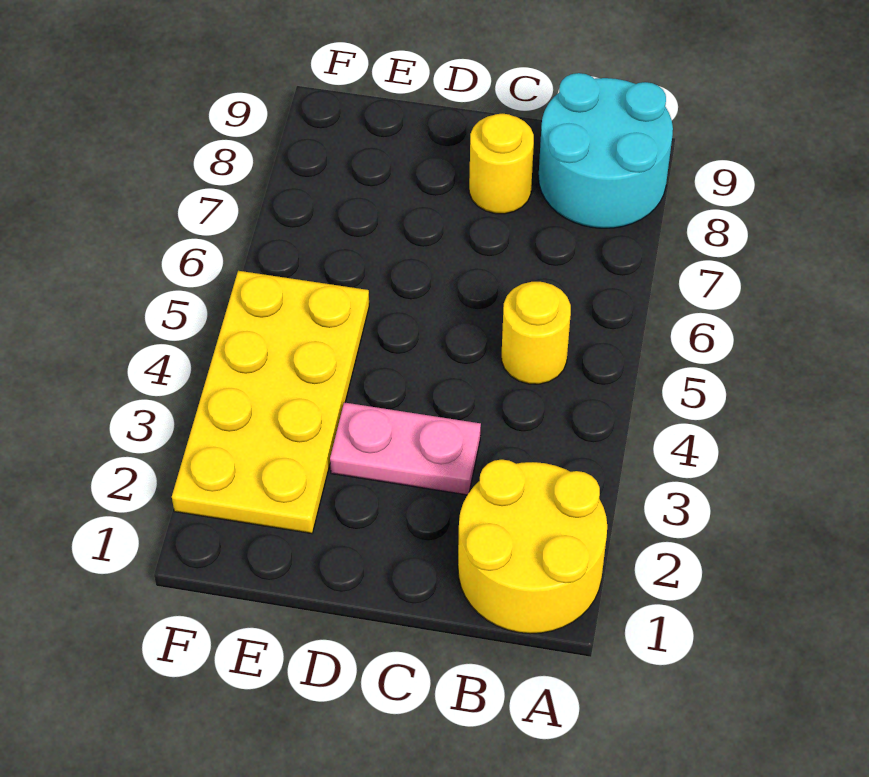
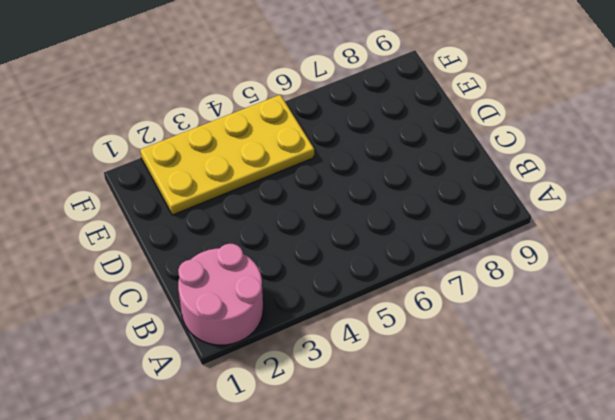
pink 2x2 round brick [178,244,263,345] -> yellow 2x2 round brick [458,460,607,634]
none -> cyan 2x2 round brick [538,73,673,228]
none -> yellow 1x1 round brick [502,282,571,384]

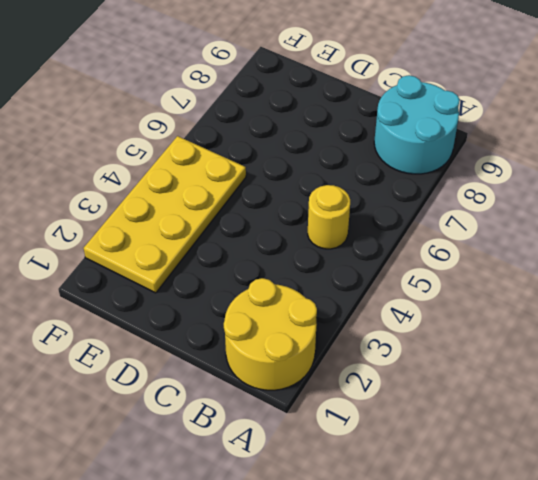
none -> pink 1x2 plate [330,403,481,495]
none -> yellow 1x1 round brick [469,114,534,214]

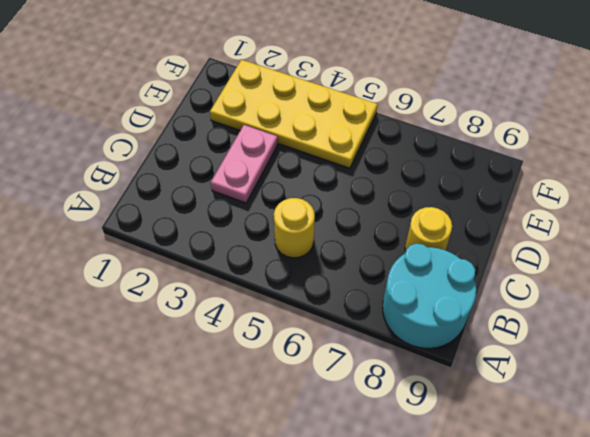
none -> yellow 2x2 round brick [458,460,607,634]

